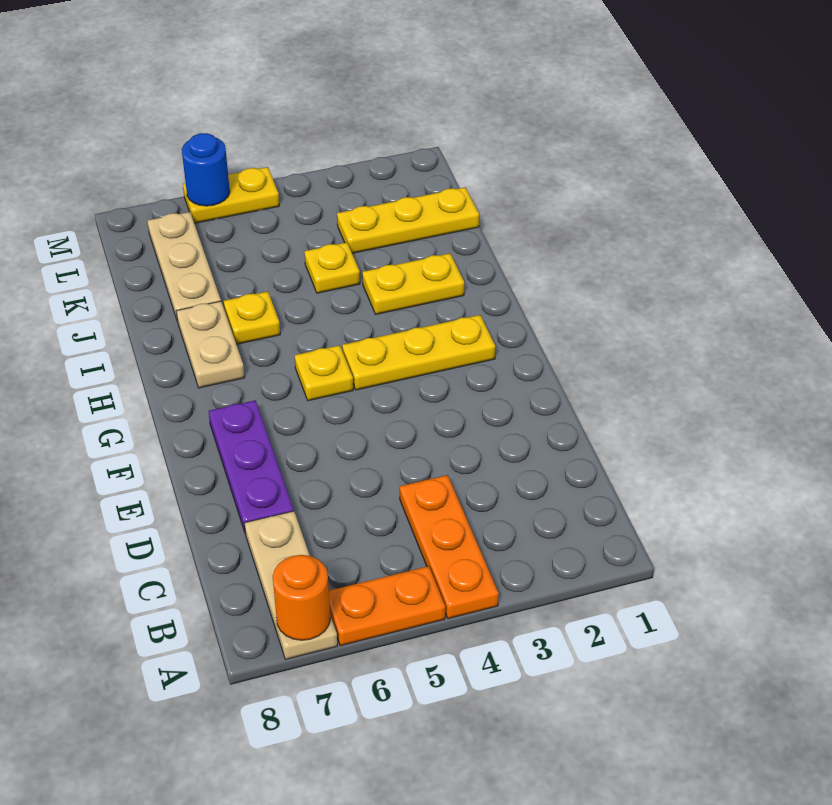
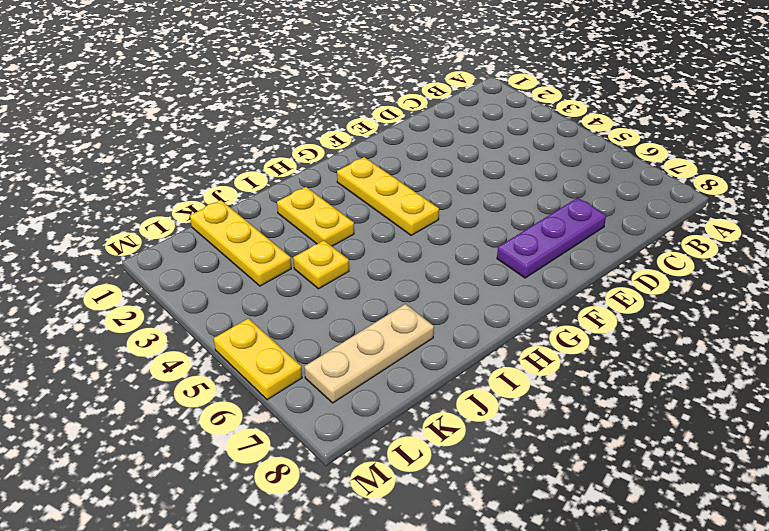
none -> orange 1x3 plate [400,475,499,619]
none -> orange 1x2 plate [329,566,445,646]
none -> tan 1x3 plate [244,511,337,659]

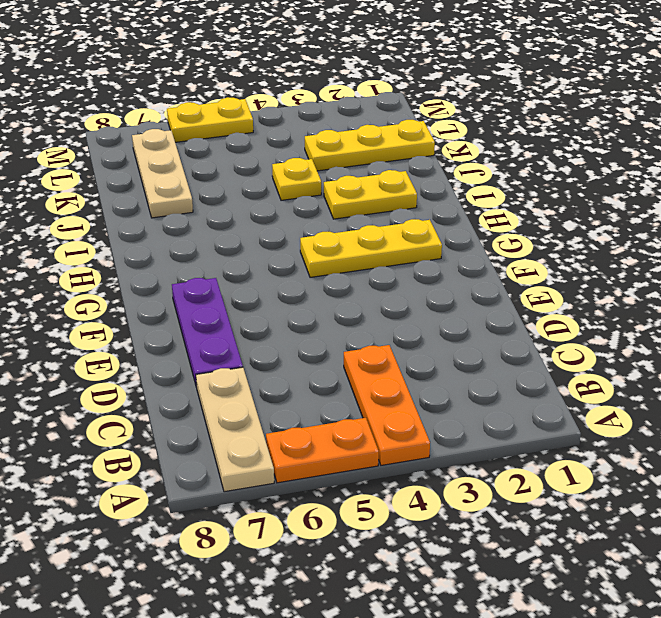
none -> yellow 1x1 plate [295,345,353,401]
none -> tan 1x2 plate [176,301,245,388]
none -> yellow 1x1 plate [224,291,280,344]

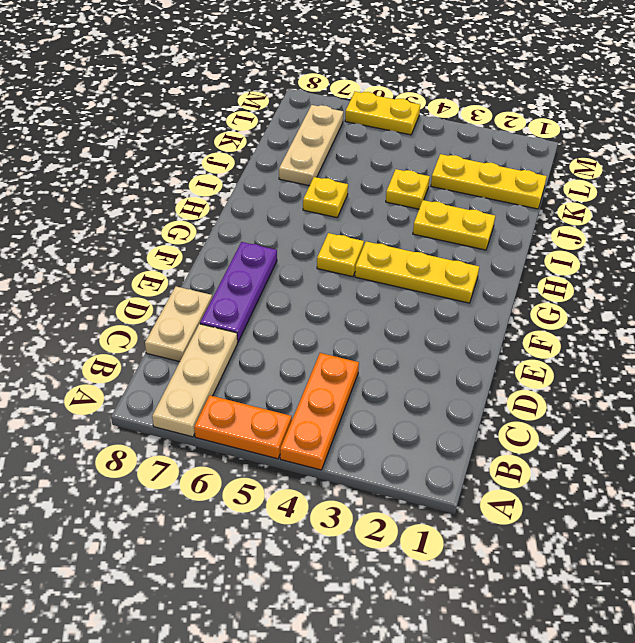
tan 1x2 plate [145,286,212,362] -> tan 1x2 plate moved to [176,301,245,388]
none -> orange 1x1 round brick [273,555,330,640]
none -> blue 1x1 round brick [182,133,230,206]

